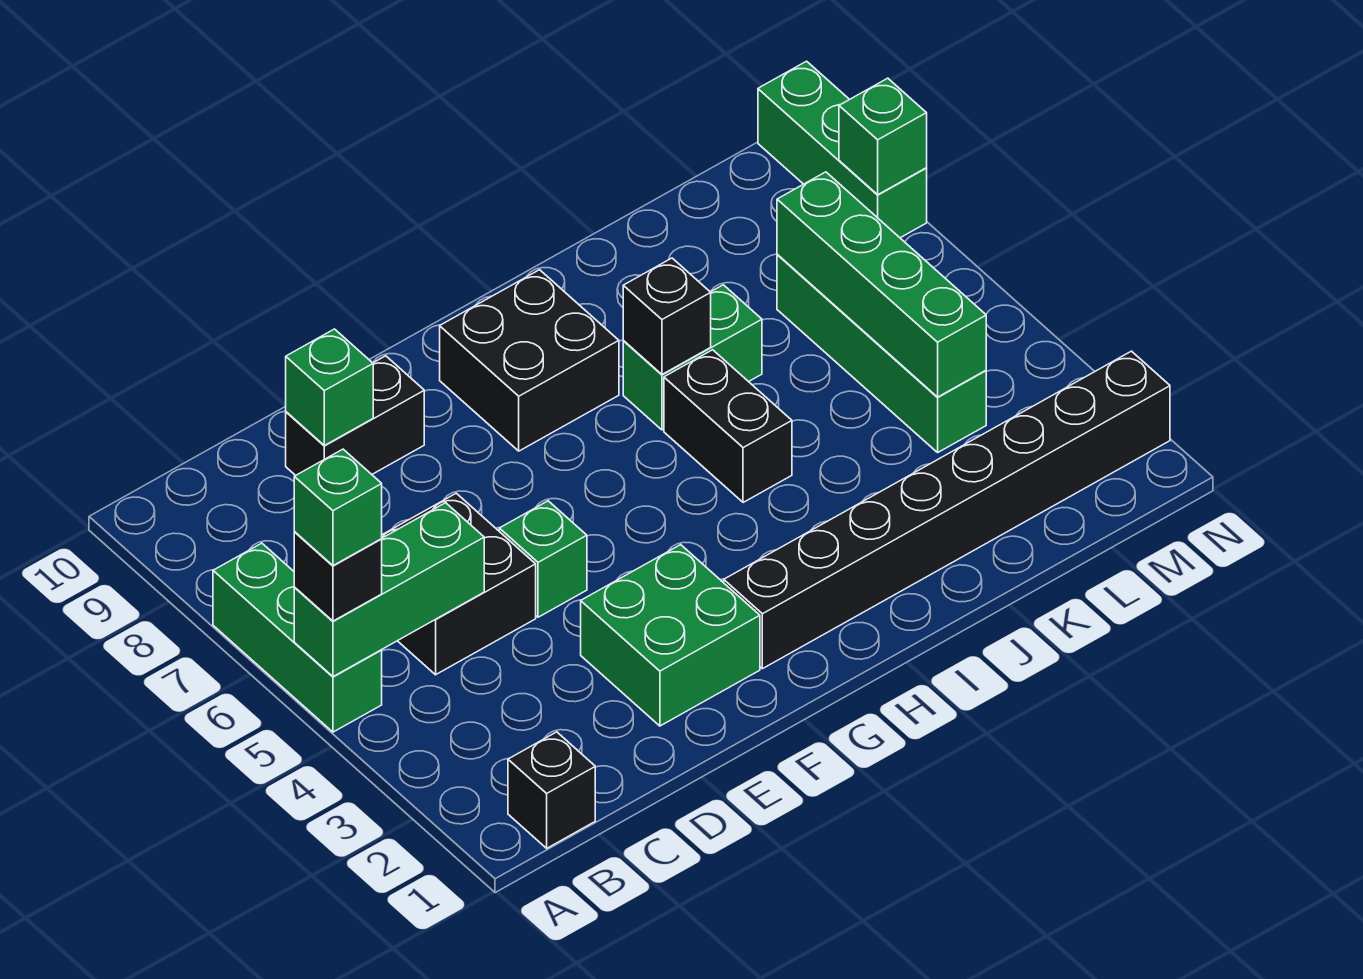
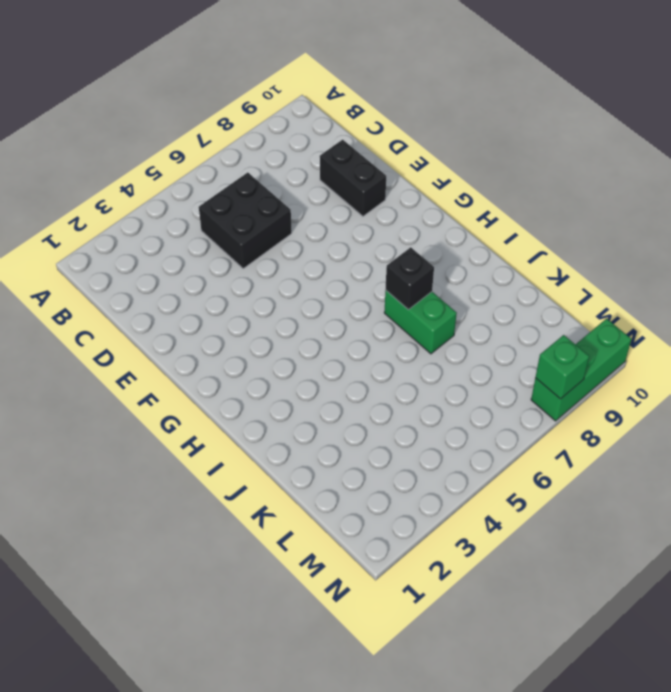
none -> green 1x3 brick [213,543,382,732]
none -> black 1x1 brick [508,732,595,848]
none -> green 2x2 brick [581,545,760,726]

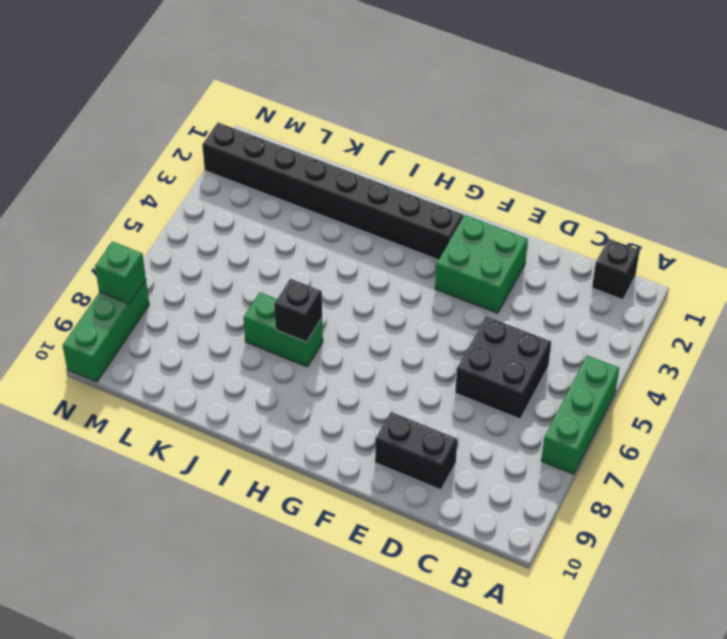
none -> green 1x1 brick [499,501,587,617]
none -> black 2x2 brick [440,270,619,451]
none -> black 1x2 brick [664,350,792,503]

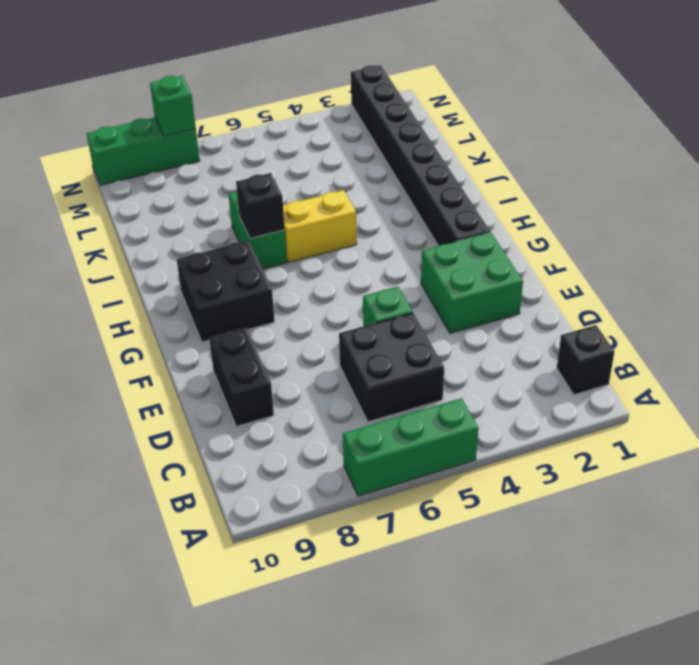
yellow 1x2 brick [283,190,357,262] -> black 1x2 brick [664,350,792,503]
none -> green 1x4 brick [777,254,986,452]
none -> green 1x3 brick [294,503,484,677]
none -> green 1x1 brick [286,329,373,445]

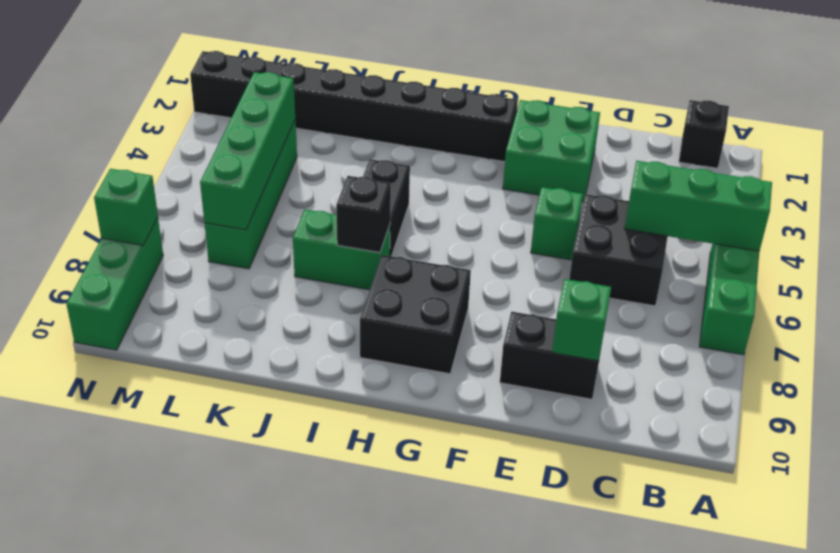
none -> black 1x1 brick [294,532,382,621]
none -> green 1x1 brick [294,449,382,566]

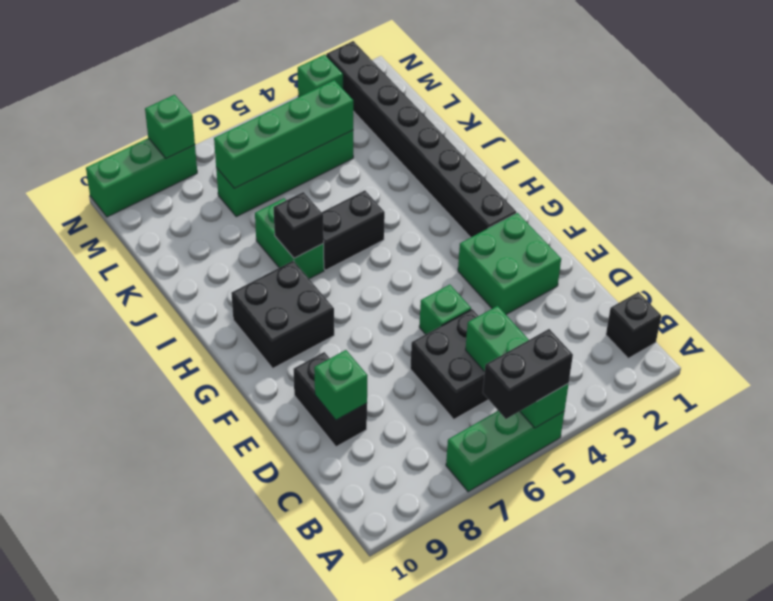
black 1x2 brick [483,329,573,419] -> black 1x1 brick [294,532,382,621]
green 1x1 brick [298,55,343,97] -> green 1x1 brick moved to [294,449,382,566]

